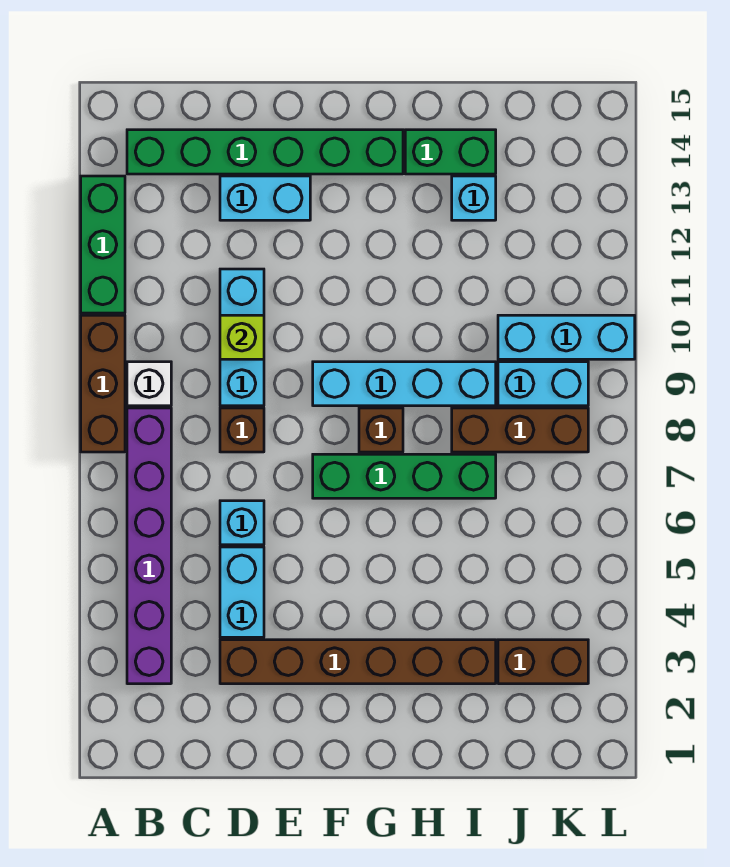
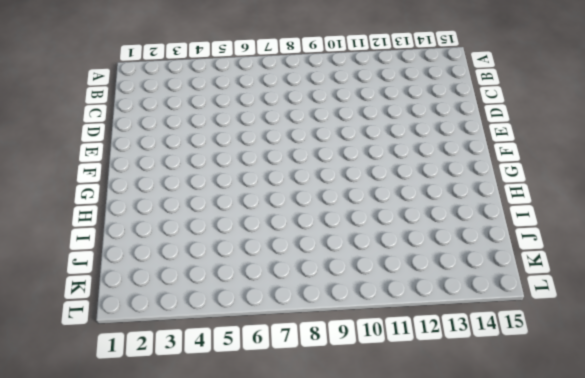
none -> brown 1x3 brick [81,315,125,452]
none -> green 1x3 brick [81,176,125,313]
none -> purple 1x6 brick [127,408,171,684]

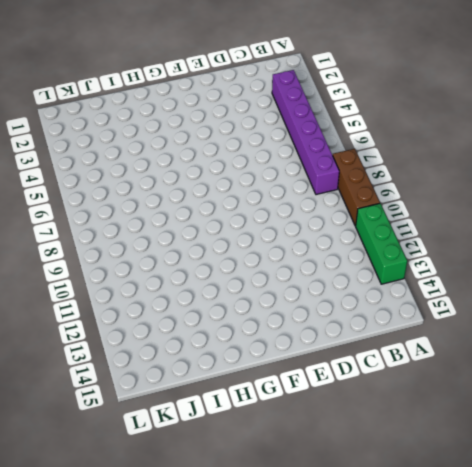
none -> white 1x1 brick [127,362,171,406]
none -> green 1x6 brick [127,130,403,174]
none -> brown 1x6 brick [220,640,496,684]

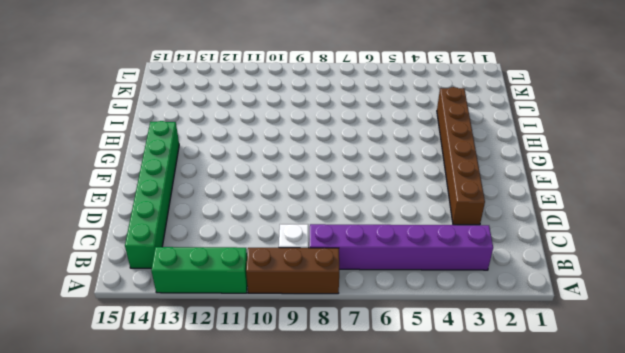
none -> cyan 1x2 brick [220,547,264,637]
none -> cyan 1x1 brick [220,501,264,545]
none -> brown 1x1 brick [220,408,264,452]

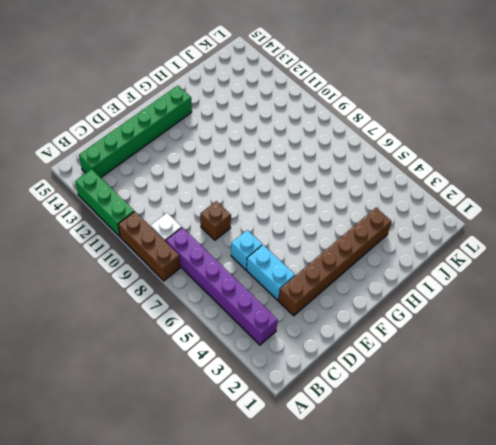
none -> cyan 1x3 brick [220,269,264,406]
none -> cyan 1x2 brick [220,176,310,220]
none -> green 1x4 brick [313,454,496,498]

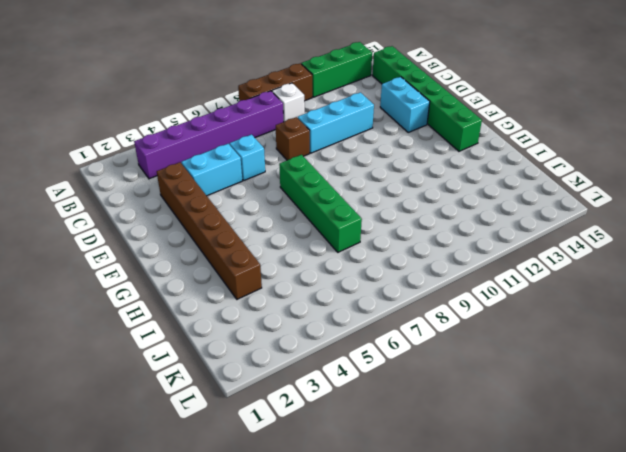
none -> cyan 1x4 brick [313,362,496,406]
none -> brown 1x1 brick [359,408,403,452]
none -> green 1x2 brick [405,130,496,174]

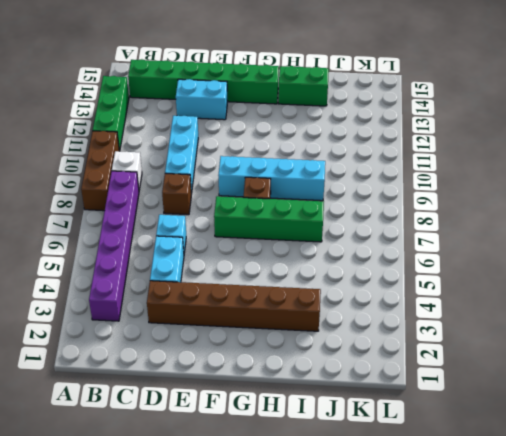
none -> brown 1x3 brick [452,408,588,452]
none -> cyan 1x1 brick [452,176,496,220]
none -> brown 1x2 brick [498,640,588,684]

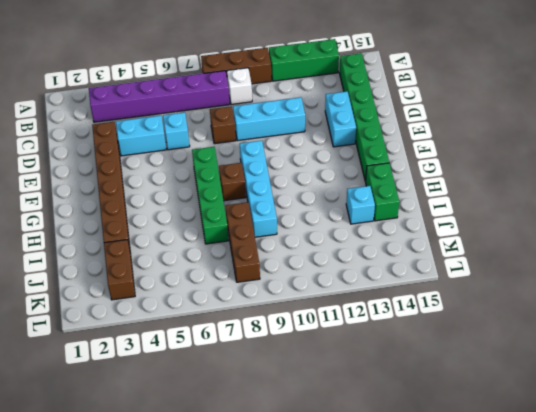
none -> cyan 1x2 brick [498,362,588,406]
none -> cyan 1x3 brick [498,315,635,359]
none -> lime 1x1 brick [220,315,264,359]

